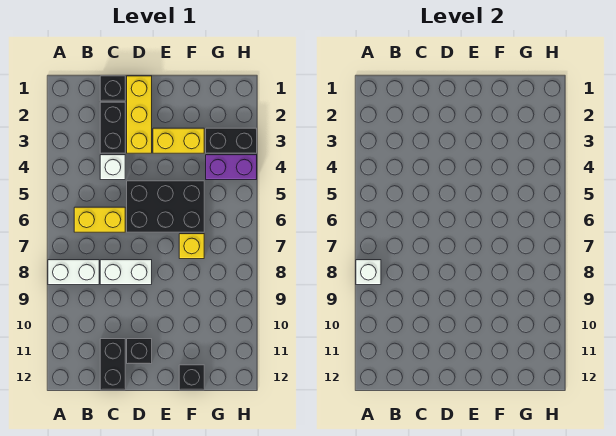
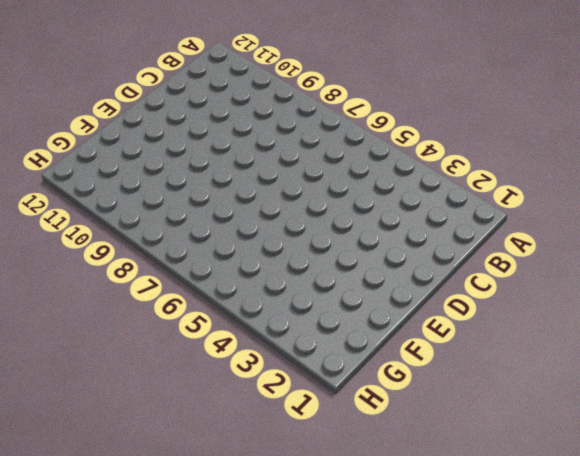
none -> white 1x2 brick [48,260,99,285]
none -> yellow 1x2 brick [74,207,125,232]
none -> black 1x1 brick [100,76,125,101]

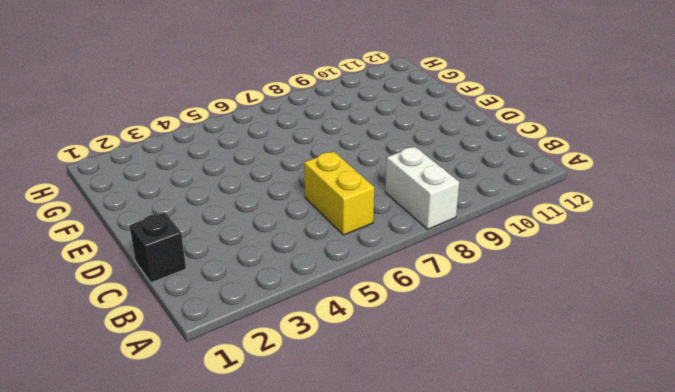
none -> black 1x2 brick [100,102,125,153]
none -> white 1x1 brick [100,155,125,180]
none -> white 1x2 brick [100,260,152,285]

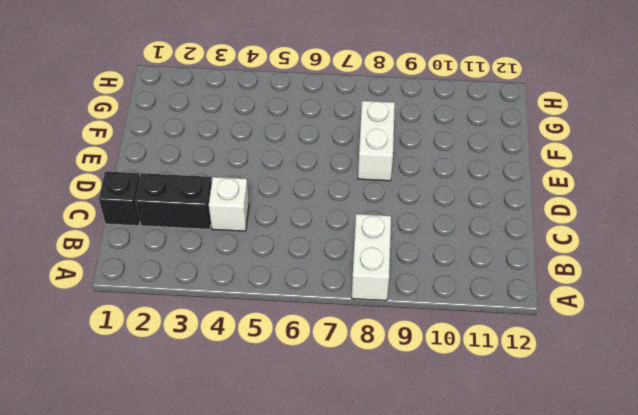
white 1x2 brick [358,101,395,181] -> white 1x2 brick moved to [100,260,152,285]
none -> yellow 1x2 brick [74,207,125,232]
none -> black 1x2 brick [100,339,125,390]
none -> yellow 1x3 brick [127,76,152,153]

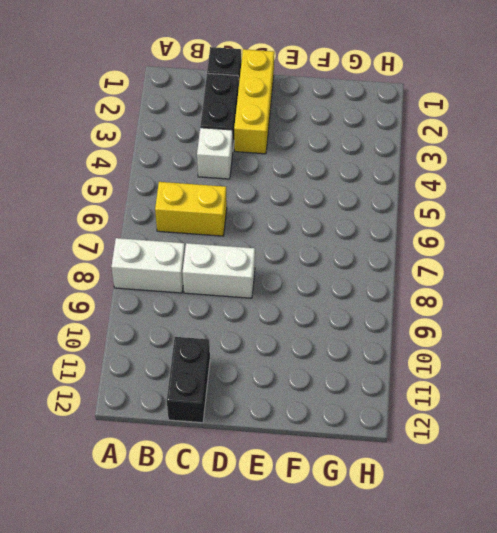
none -> black 2x3 brick [127,181,204,232]
none -> black 1x1 brick [127,339,152,364]
none -> yellow 1x2 brick [153,128,204,153]

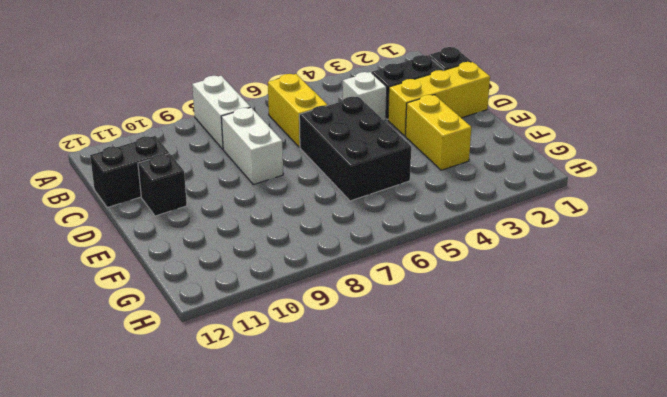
none -> yellow 1x1 brick [179,234,204,259]
none -> black 1x1 brick [179,365,204,390]
none -> black 1x2 brick [206,128,257,153]

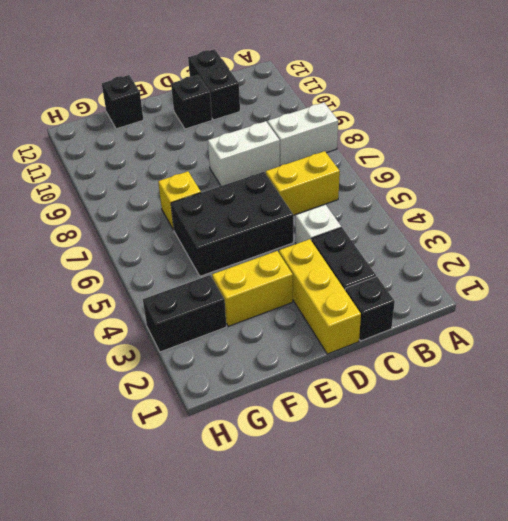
none -> purple 1x2 brick [206,155,257,180]
none -> white 1x1 brick [356,260,381,285]

